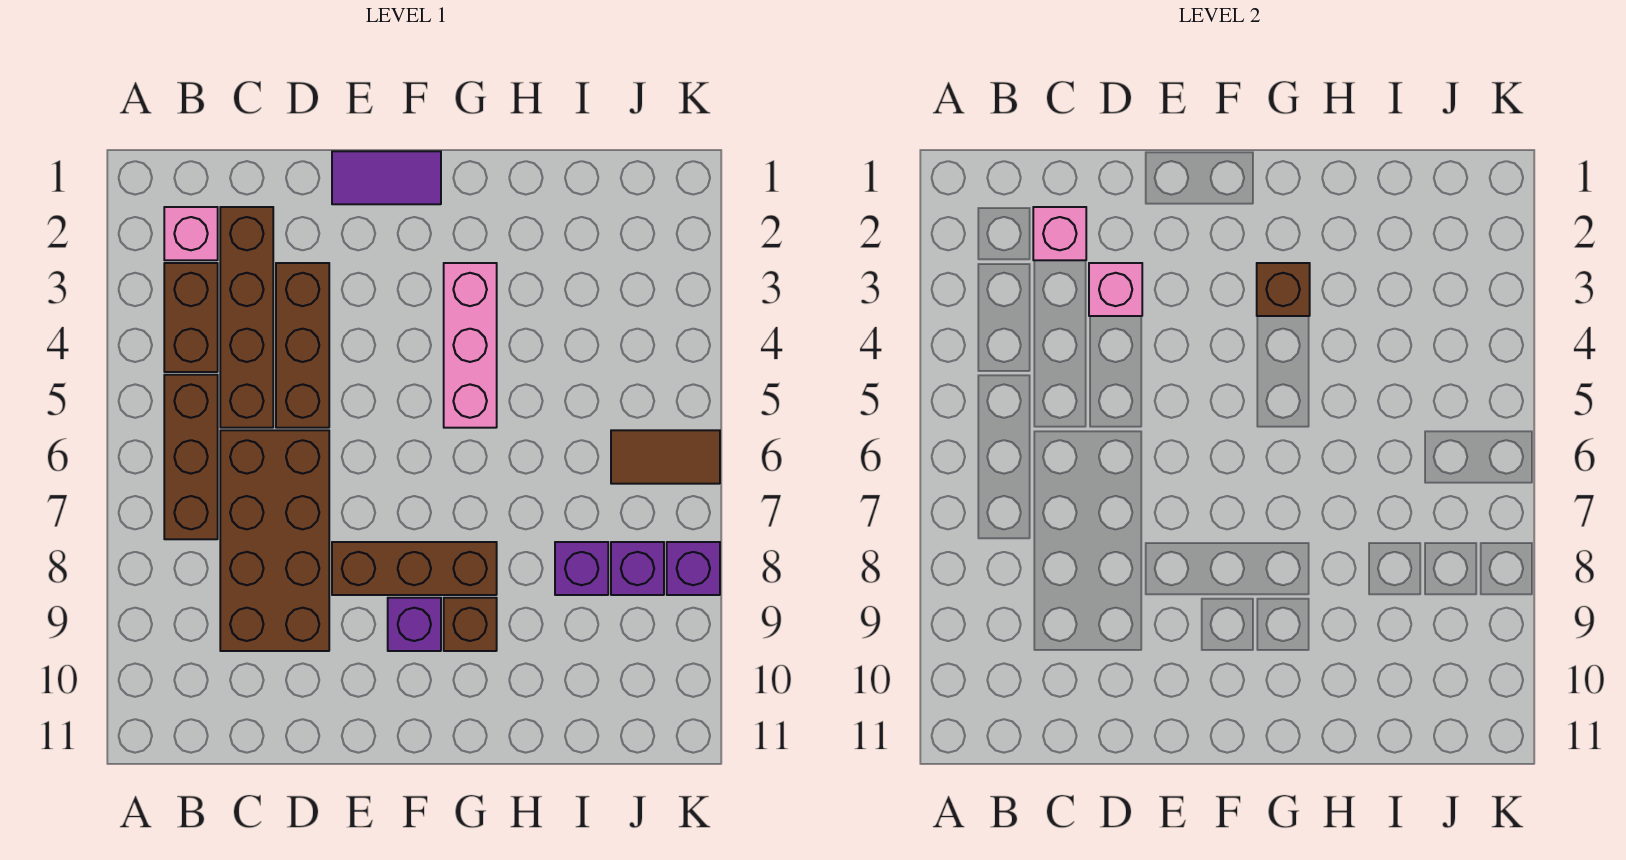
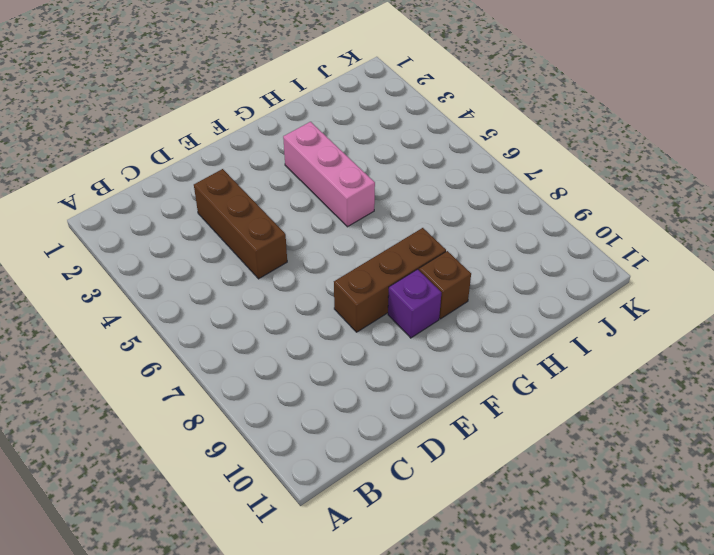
none -> pink 1x1 brick [164,207,218,260]
none -> brown 1x2 brick [164,263,218,372]
none -> brown 1x3 brick [164,375,218,539]

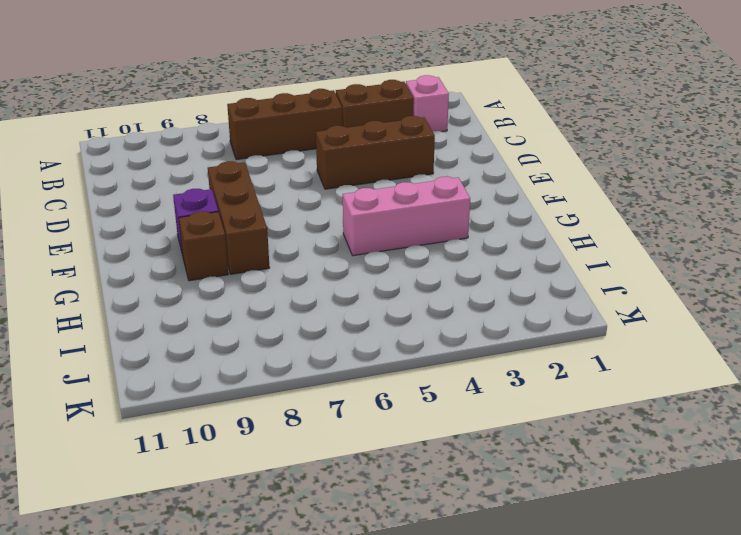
none -> brown 1x4 brick [220,207,273,428]
none -> brown 2x4 brick [220,430,329,651]
none -> purple 1x2 tile [332,151,441,204]

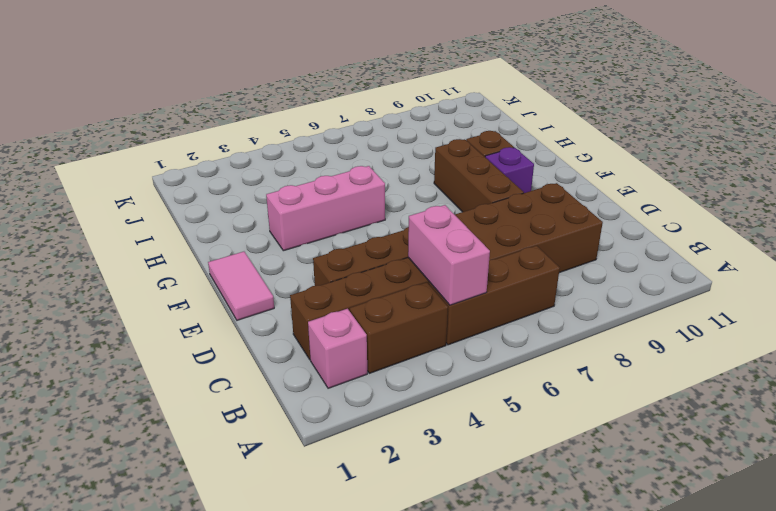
pink 1x2 brick [408,205,490,305] -> none
pink 1x2 tile [208,252,274,320] -> purple 1x2 tile [332,151,441,204]
none -> purple 1x1 brick [555,542,608,595]
none -> brown 1x2 tile [611,430,720,484]
none -> purple 1x1 brick [611,542,664,595]

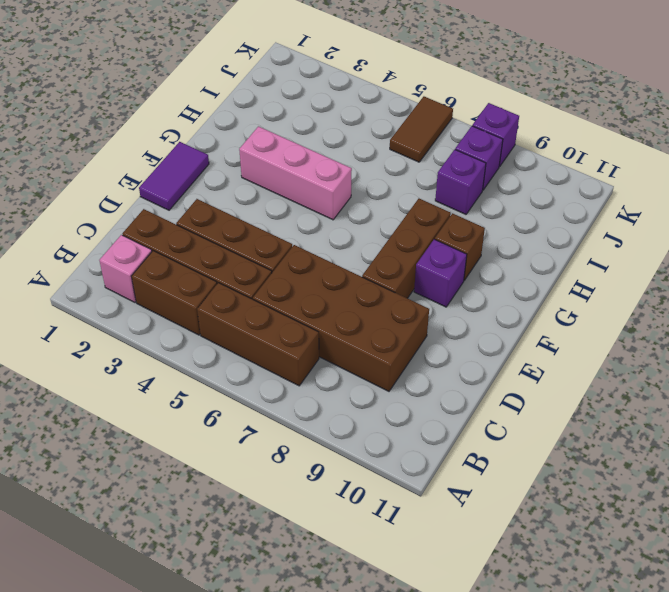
none -> pink 1x1 brick [1033,207,1086,260]
none -> pink 1x1 brick [1089,263,1142,316]
none -> brown 1x1 brick [1257,263,1310,316]

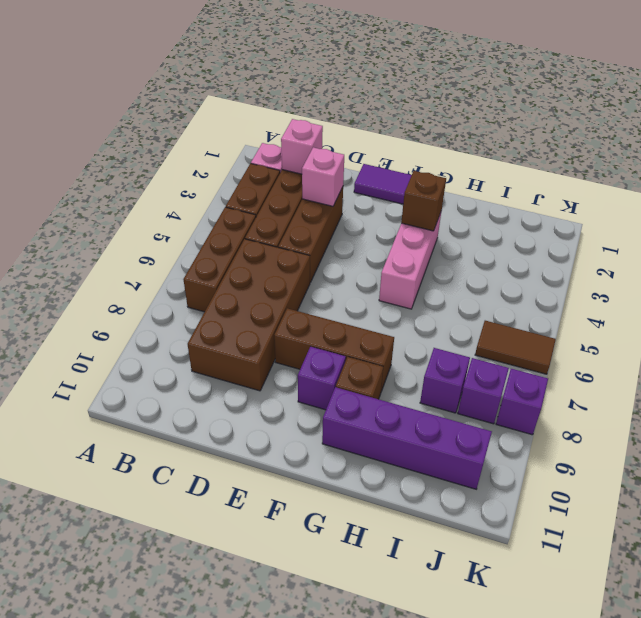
purple 1x4 brick [322,387,492,489] -> none

